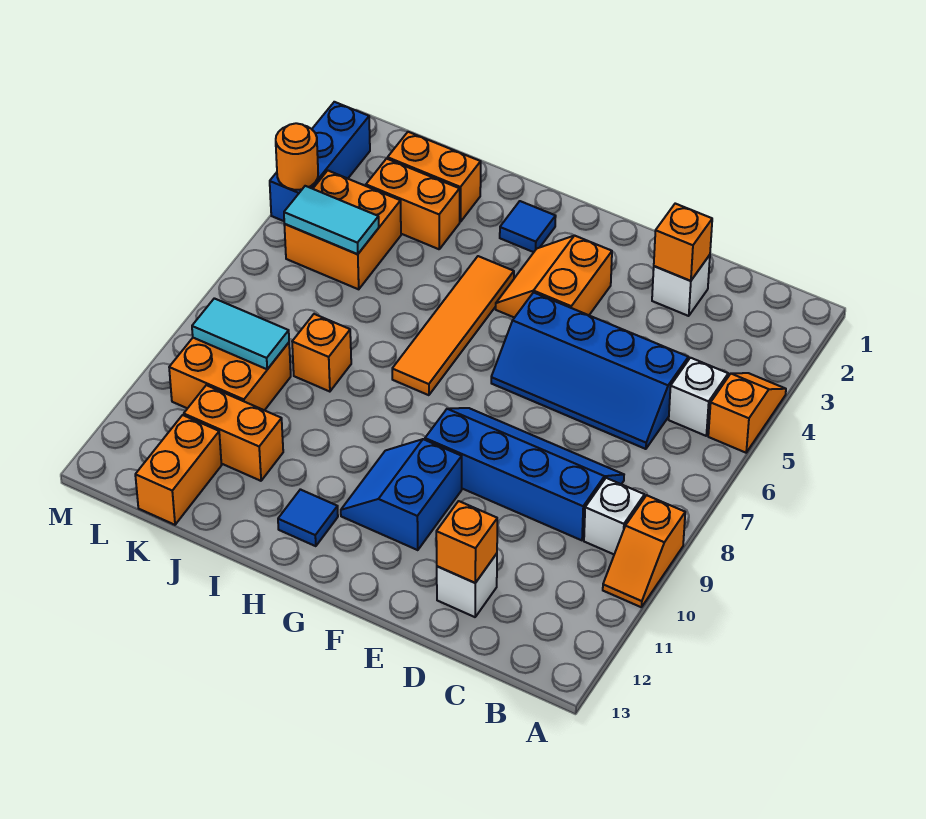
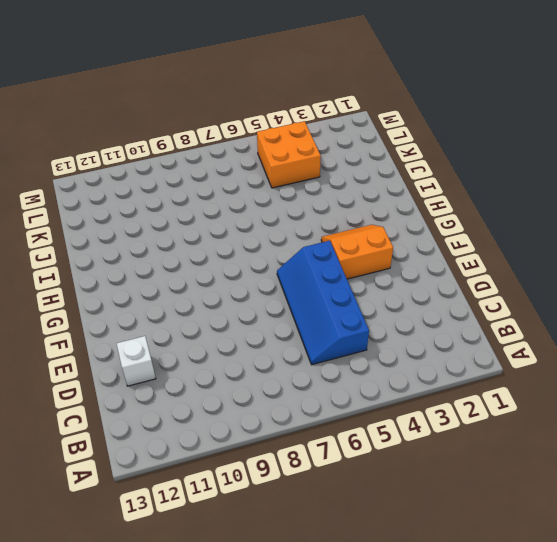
none -> orange 1x2 slope [708,373,786,453]
none -> orange 1x2 slope [603,495,685,607]
none -> white 1x1 brick [669,358,728,436]

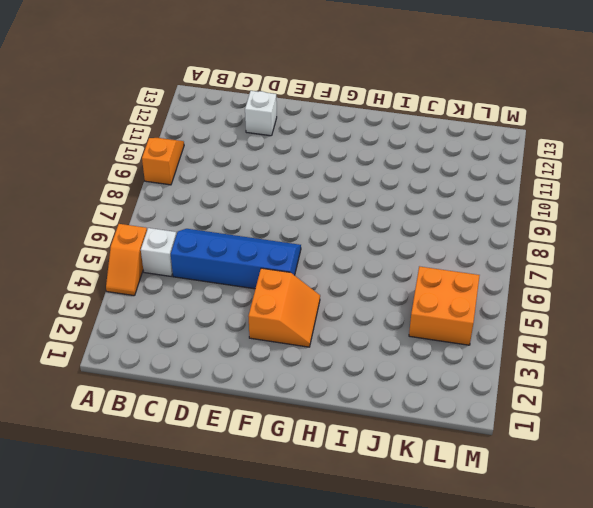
none -> white 1x1 brick [584,478,644,554]
none -> blue 2x4 slope [425,408,624,540]
none -> white 1x1 brick [652,255,710,316]

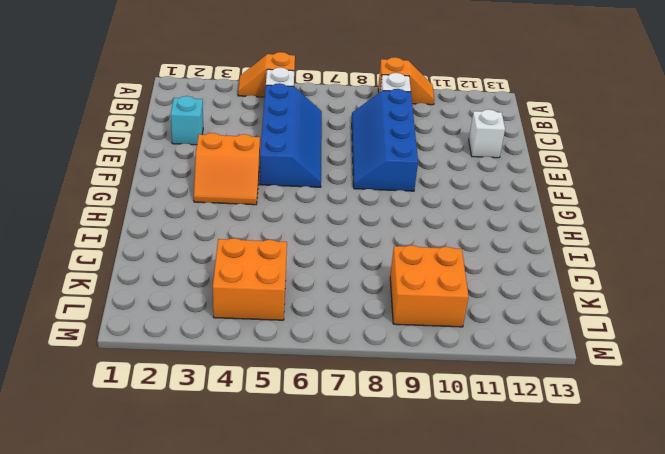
cyan 1x1 brick [171,96,203,145] -> white 1x1 brick [652,255,710,316]
none -> blue 2x2 slope [341,439,462,550]
none -> blue 1x1 tile [500,201,556,252]
none -> orange 1x4 tile [392,256,514,395]

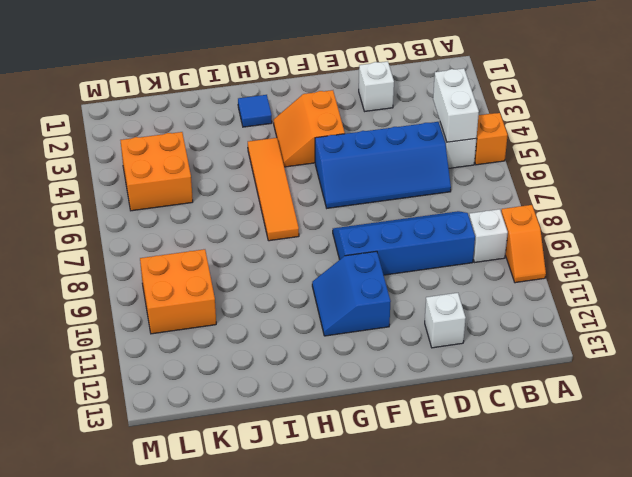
white 1x2 brick [433,68,479,142] -> none
none -> blue 1x1 tile [278,489,338,546]
none -> orange 1x2 brick [388,132,481,222]
none -> orange 1x2 brick [366,159,460,249]

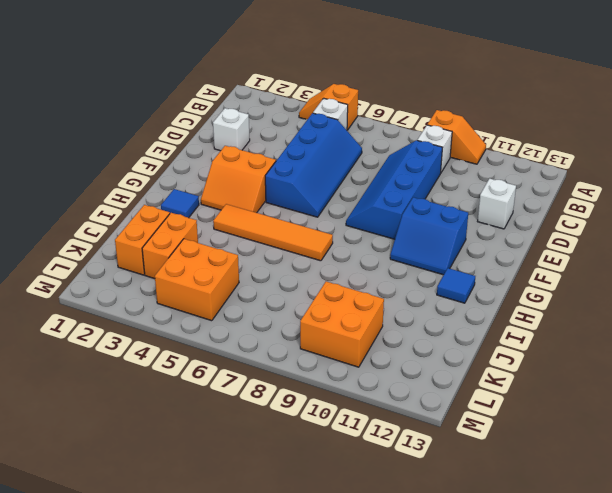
none -> orange 1x1 brick [292,314,351,392]
none -> orange 1x2 brick [184,385,283,481]
none -> orange 1x2 brick [135,415,222,525]

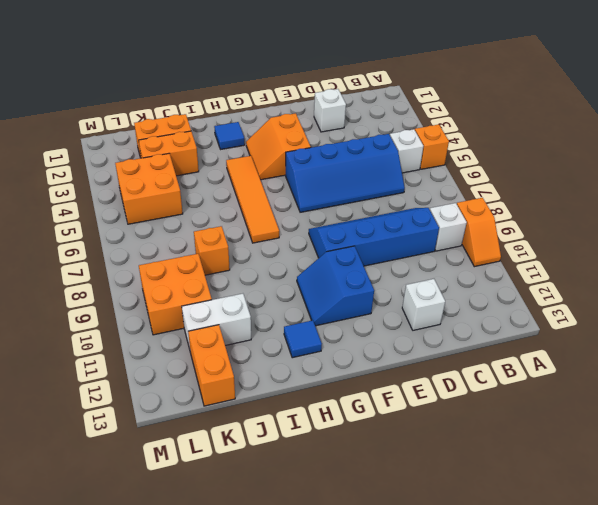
white 1x2 brick [182,294,251,353] -> orange 1x2 brick [184,385,283,481]
none -> blue 1x3 brick [270,102,370,221]
none -> orange 1x1 brick [654,204,712,281]
none -> orange 1x1 brick [436,501,497,583]

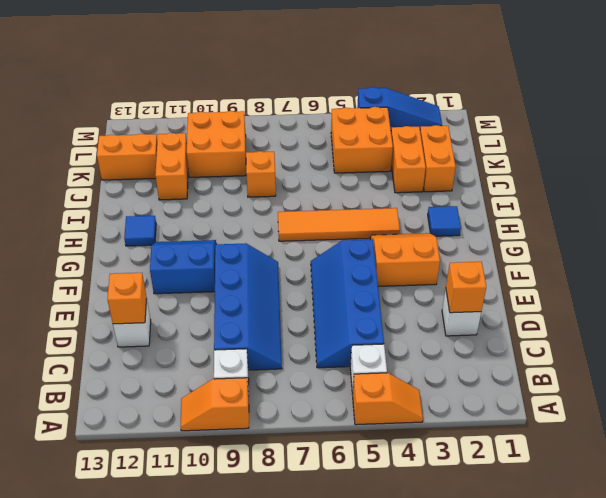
blue 1x3 slope [357,87,442,130] -> blue 1x3 brick [270,102,370,221]
none -> cyan 1x2 tile [284,186,379,254]
none -> cyan 1x2 tile [192,298,289,369]
none -> orange 1x1 round brick [276,123,318,190]

